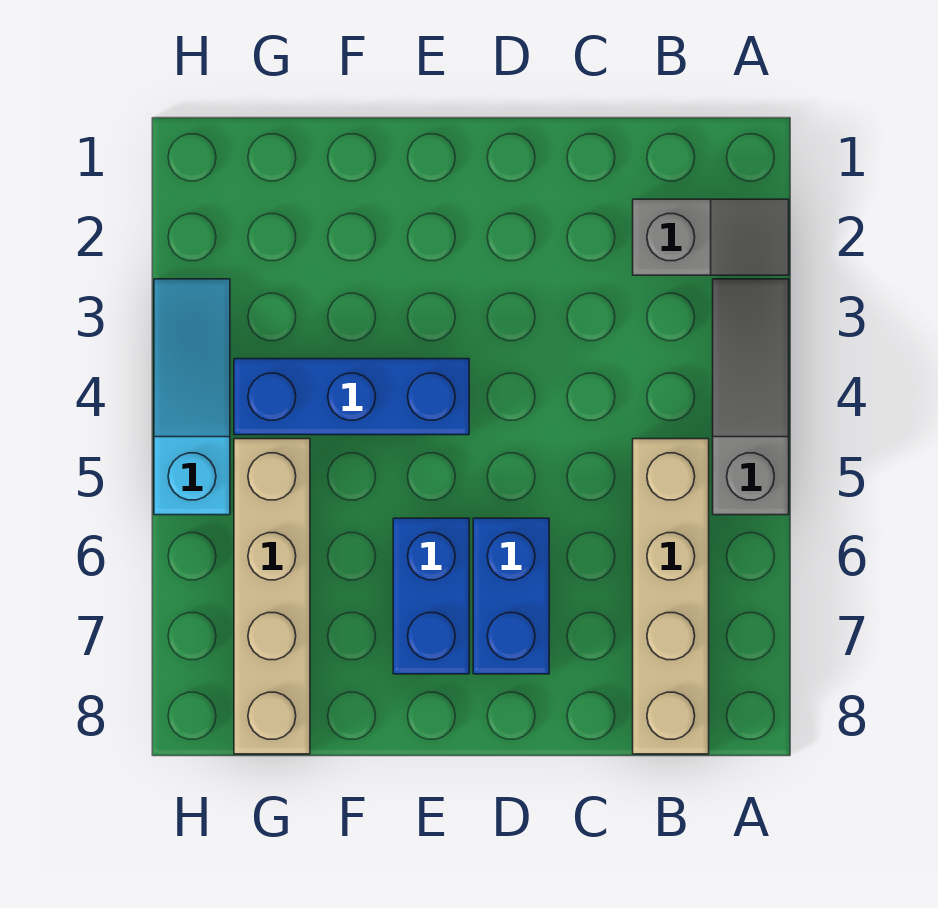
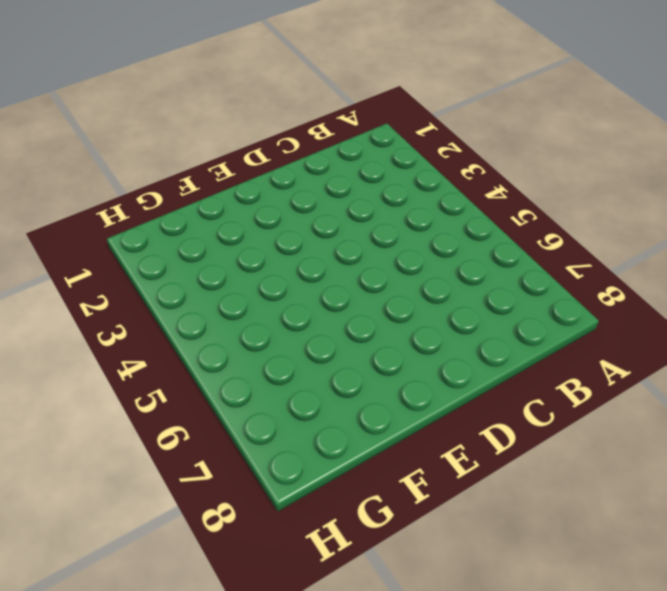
none -> grey 1x2 slope [633,199,789,275]
none -> grey 1x3 slope [713,279,789,515]

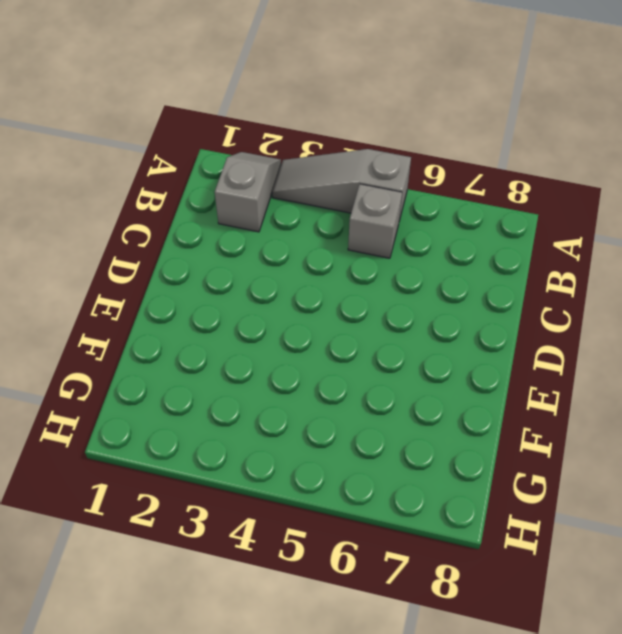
grey 1x1 brick [348,184,402,258] -> tan 1x4 brick [633,439,709,754]
none -> blue 1x2 brick [473,518,549,674]
none -> blue 1x3 brick [234,359,469,435]

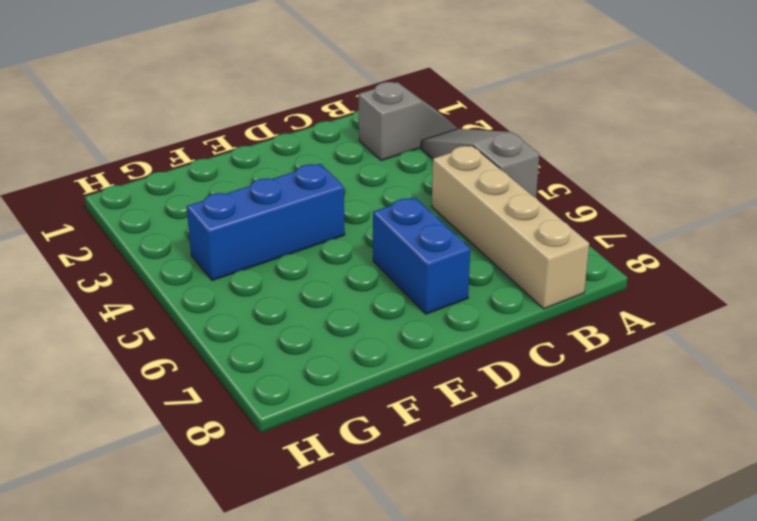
none -> blue 1x2 brick [393,518,469,674]
none -> tan 1x4 brick [234,439,310,754]

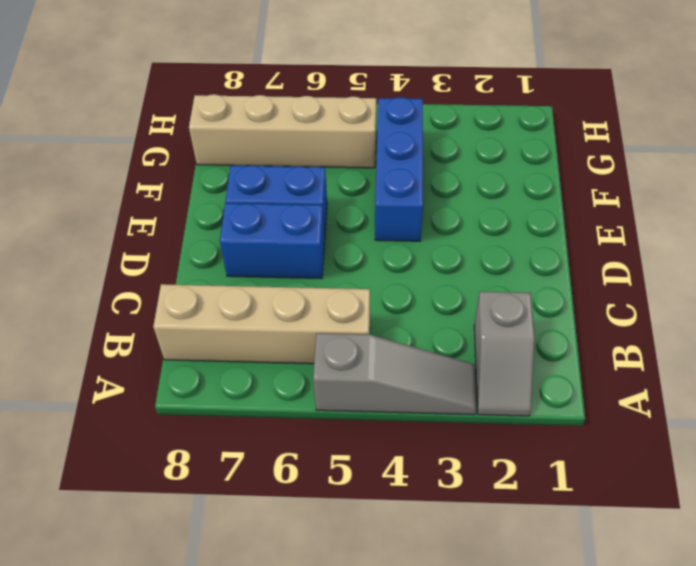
none -> cyan 1x3 slope [154,279,230,515]

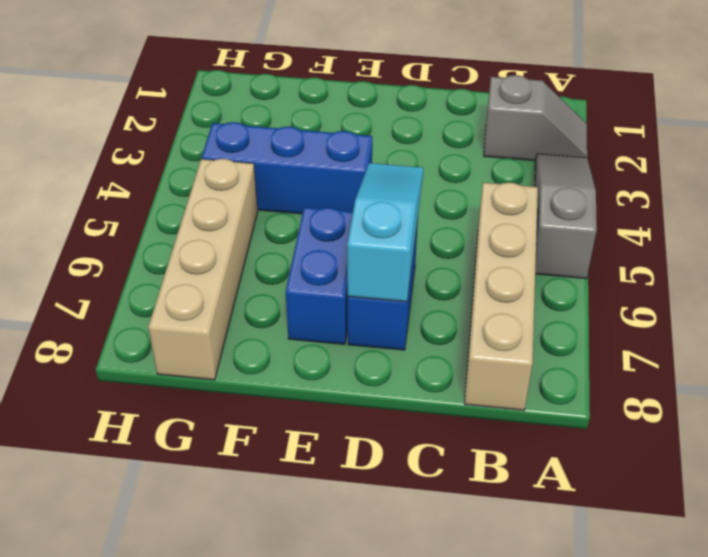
cyan 1x3 slope [347,163,423,302] -> cyan 1x3 slope moved to [154,279,230,515]

